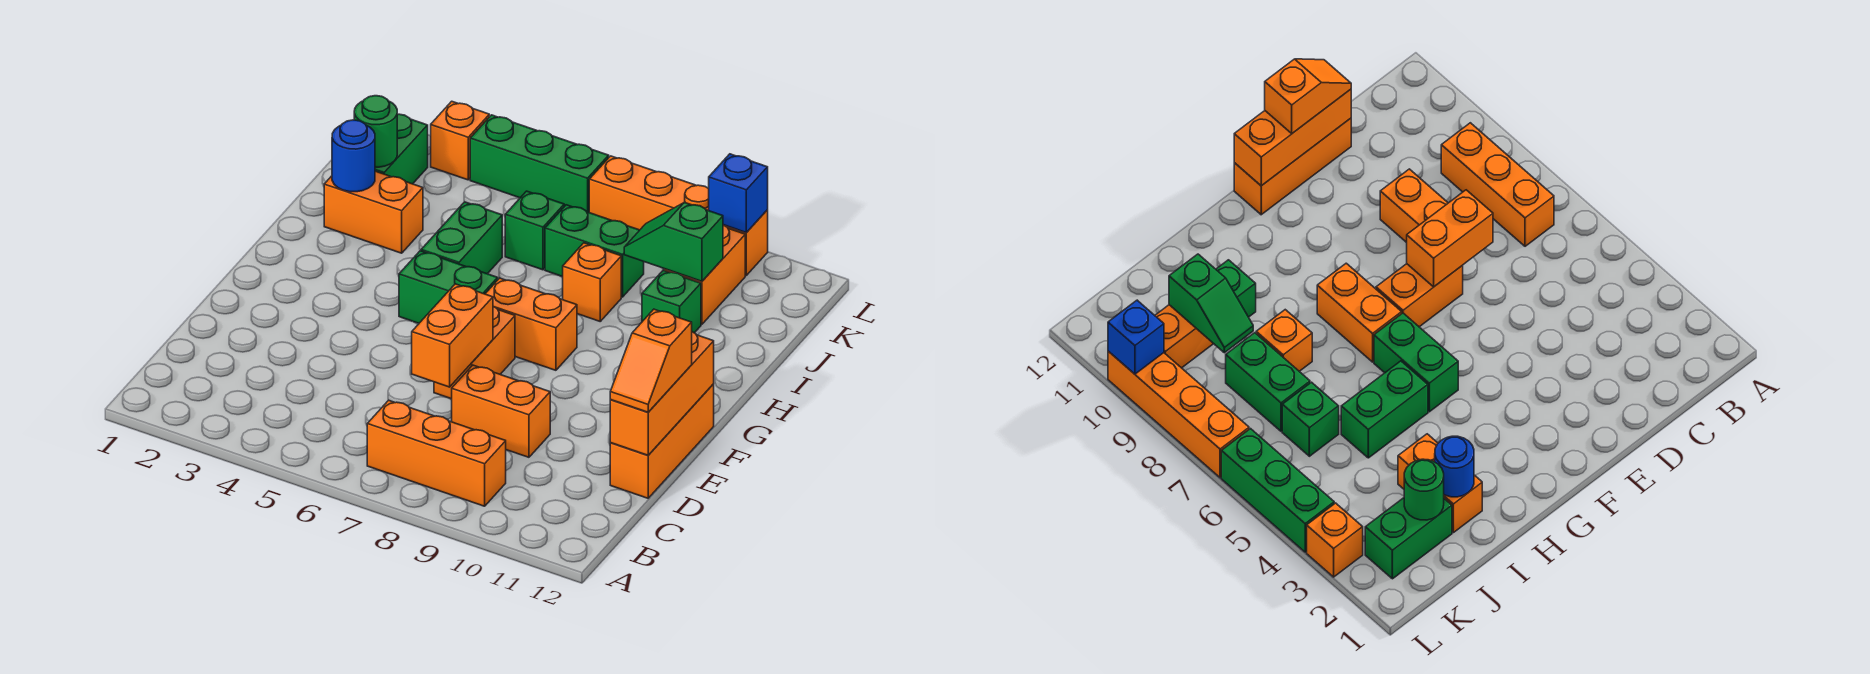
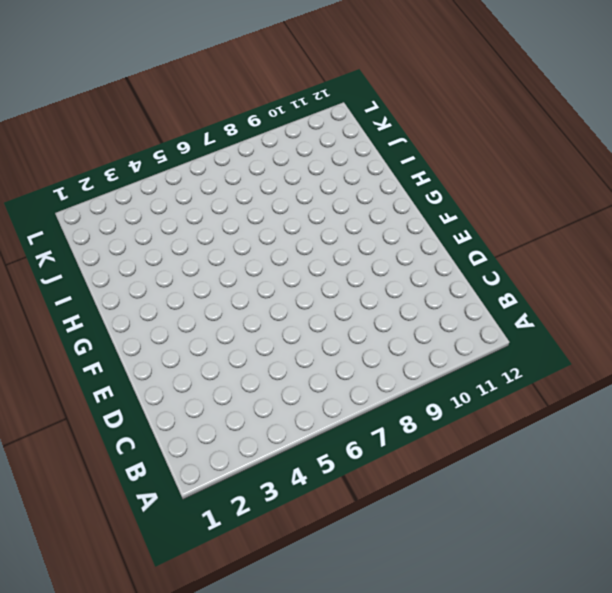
none -> orange 1x3 brick [367,400,506,506]
none -> orange 1x2 brick [452,365,550,457]
none -> orange 1x3 brick [610,384,714,498]

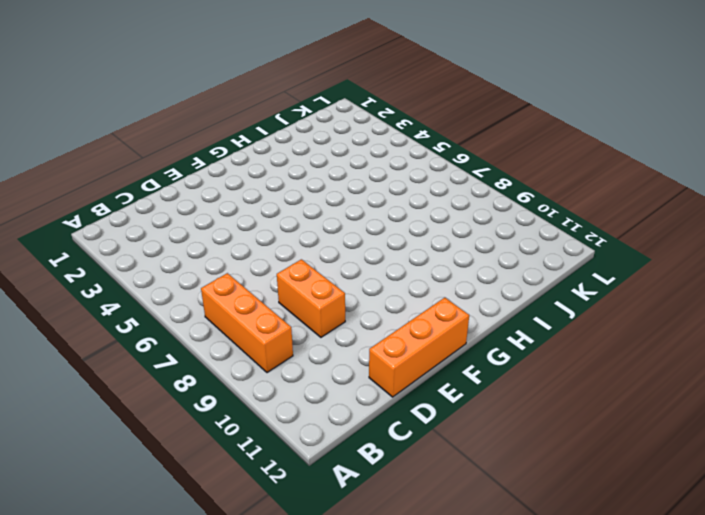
none -> orange 1x2 brick [434,306,515,399]
none -> green 1x2 brick [399,251,498,323]
none -> orange 1x2 brick [486,278,577,370]

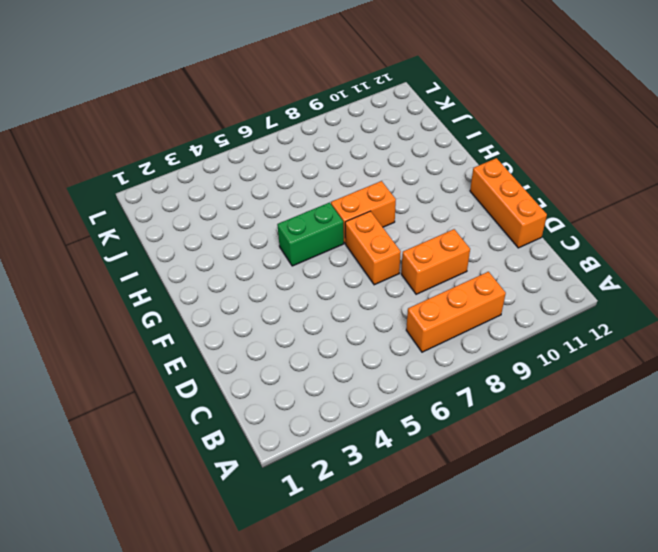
none -> green 1x2 brick [421,202,502,274]
none -> orange 1x2 brick [324,171,423,253]
none -> orange 1x1 brick [563,243,621,321]

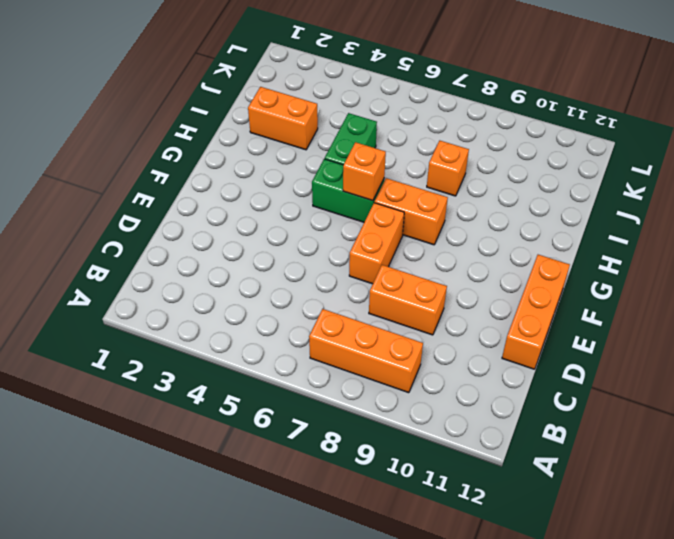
orange 1x1 brick [343,142,386,201] -> orange 1x1 brick moved to [431,101,489,180]
none -> green 1x1 brick [642,270,701,333]
none -> green 1x2 brick [375,114,428,184]
none -> green 1x1 brick [505,191,564,270]

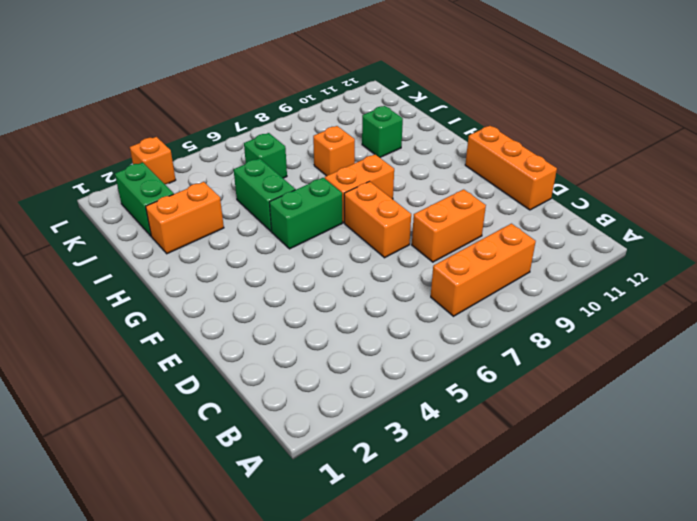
none -> green 1x2 brick [545,205,644,297]
none -> orange 1x2 brick [664,225,745,324]
none -> green 1x3 brick [470,115,609,212]

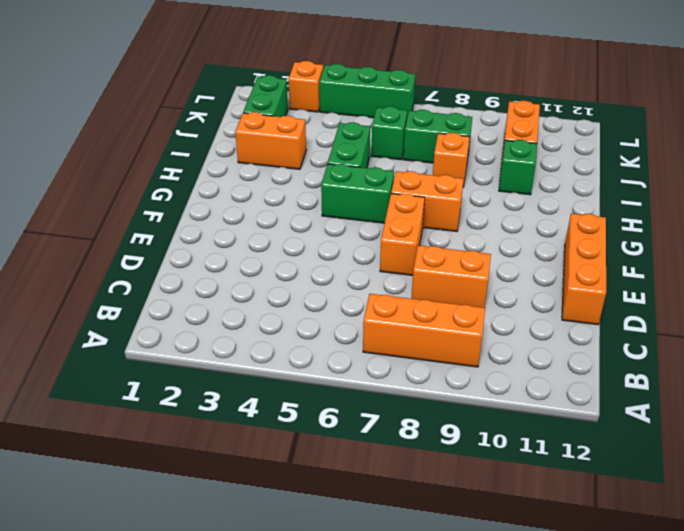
none -> orange 1x4 brick [589,156,768,275]
none -> orange 1x2 brick [412,284,493,387]
none -> orange 1x3 brick [610,332,714,455]

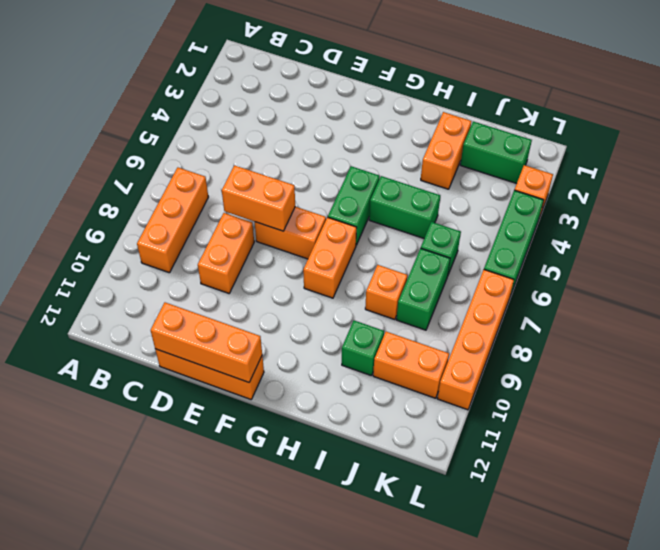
none -> blue 1x1 round brick [332,120,375,192]
none -> green 1x1 round brick [354,96,397,167]
none -> green 1x2 slope [624,202,723,281]

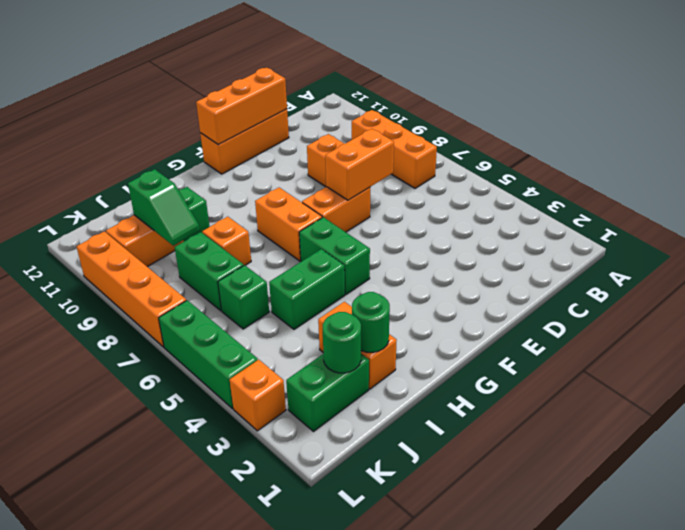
green 1x1 round brick [352,292,390,352] -> blue 1x1 round brick [332,120,375,192]
none -> blue 1x1 brick [709,154,768,233]
none -> orange 1x2 slope [610,309,692,412]

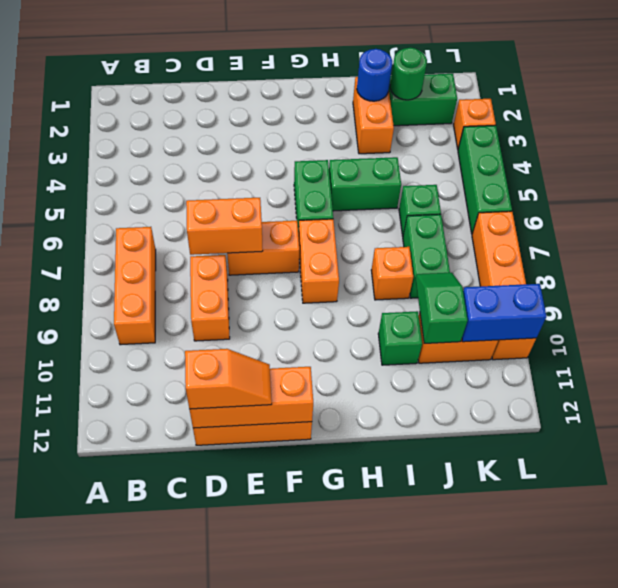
orange 1x2 slope [185,349,272,409] -> orange 1x2 slope turned to [610,309,692,412]
blue 1x2 brick [462,284,546,342] -> blue 1x1 brick [709,154,768,233]

